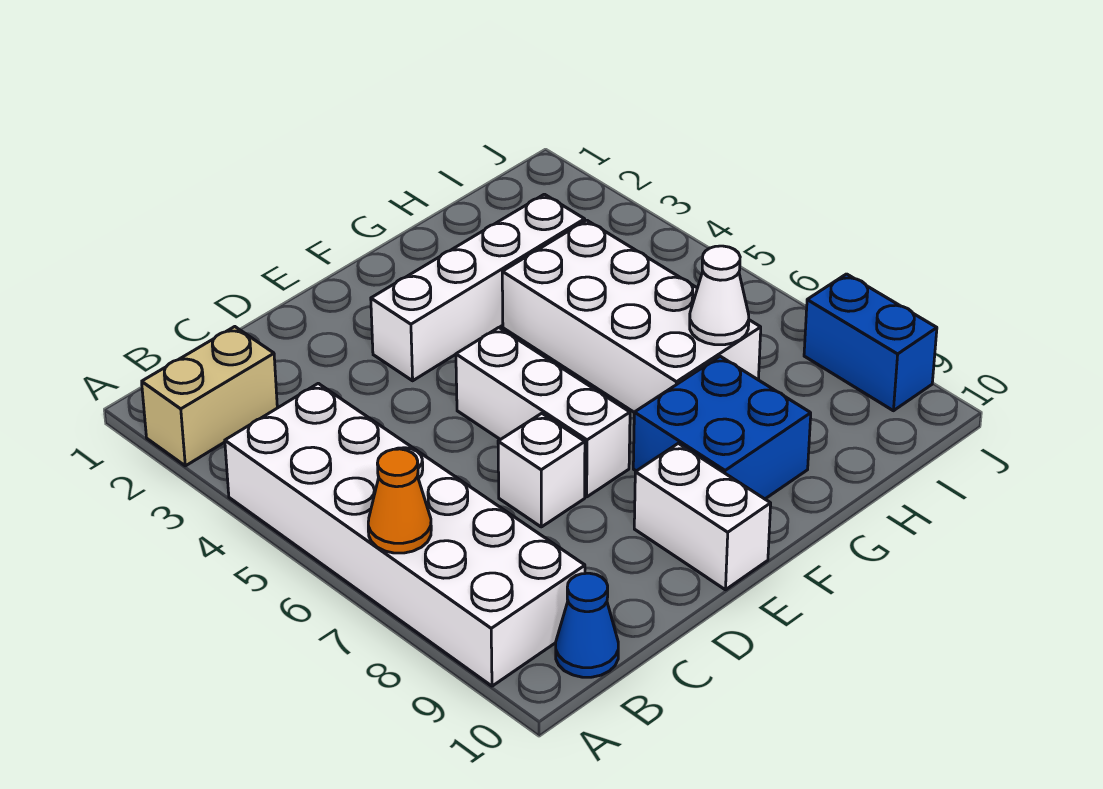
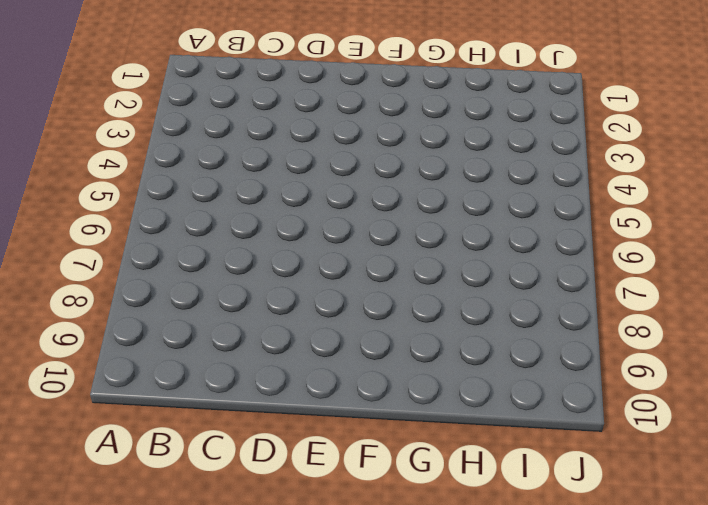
none -> tan 1x2 brick [142,327,277,466]
none -> white 2x6 brick [225,383,585,686]
none -> blue 1x1 cone [556,573,618,677]

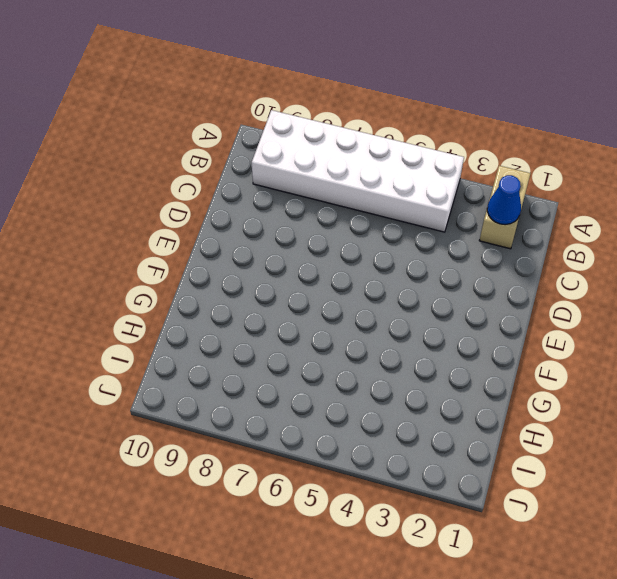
blue 1x1 cone [487,175,521,225] -> blue 1x1 cone moved to [556,573,618,677]
none -> white 1x1 brick [498,413,585,527]
none -> white 1x4 brick [371,194,585,381]
none -> white 1x3 brick [456,328,630,497]

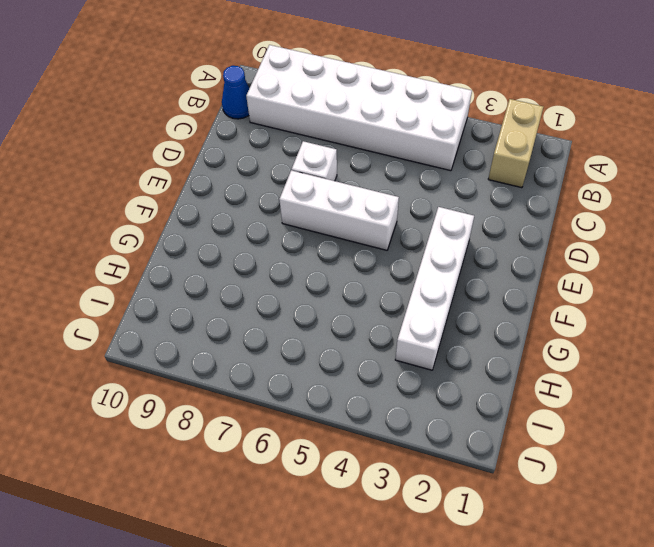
none -> white 1x2 brick [634,443,771,590]
none -> blue 2x2 brick [633,356,811,499]
none -> white 2x4 brick [502,220,761,412]

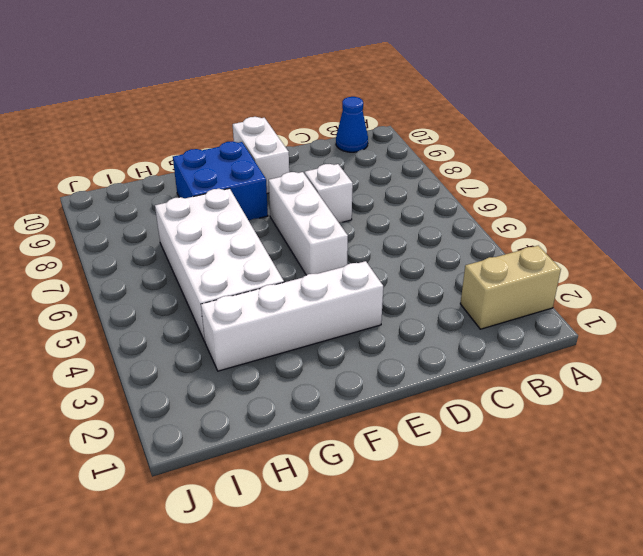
none -> white 2x6 brick [225,383,585,686]
none -> blue 1x2 brick [804,274,937,411]
none -> orange 1x1 cone [368,449,431,553]

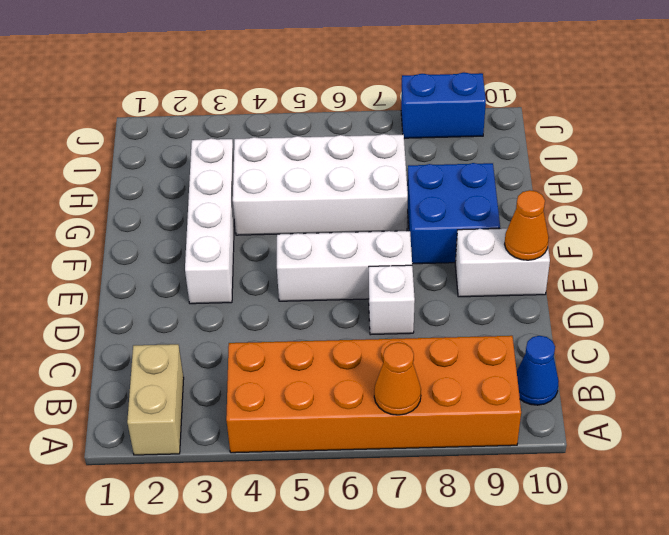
orange 2x6 brick [226,336,521,453] -> white 2x6 brick [225,383,585,686]
orange 1x1 cone [505,190,549,260] -> none
none -> white 1x1 cone [690,246,749,345]

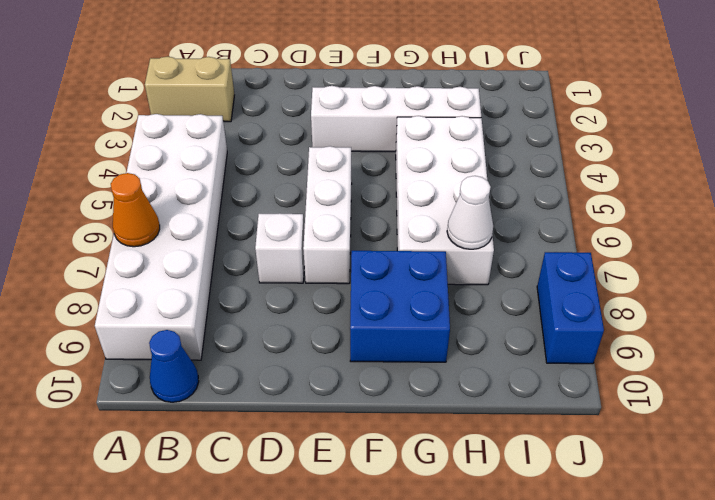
none -> white 1x2 brick [634,443,771,590]

